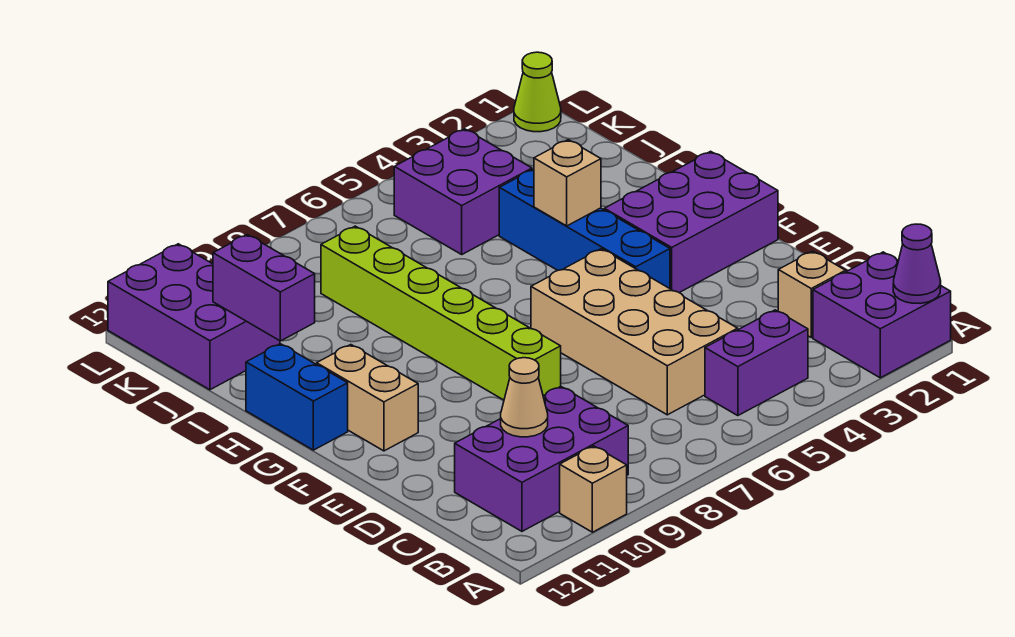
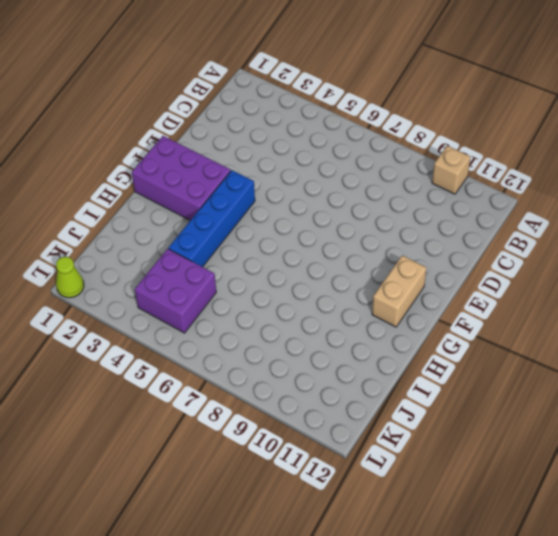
none -> purple 2x2 brick [813,252,951,378]
none -> purple 1x2 brick [705,310,808,416]
none -> purple 2x3 brick [455,386,628,531]

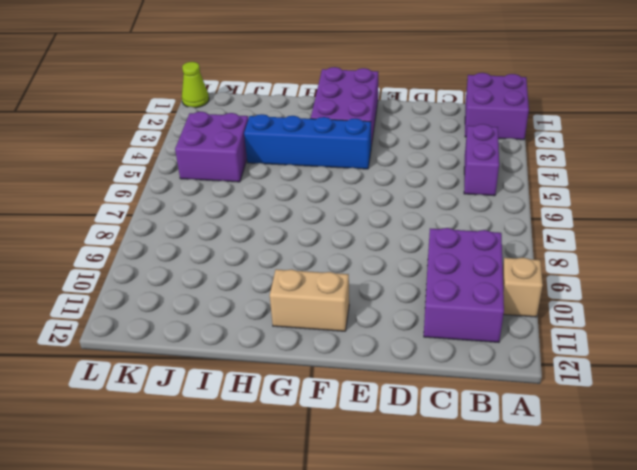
none -> tan 1x1 brick [778,251,846,337]
none -> tan 2x4 brick [531,249,738,415]
none -> lime 1x6 brick [321,226,561,400]

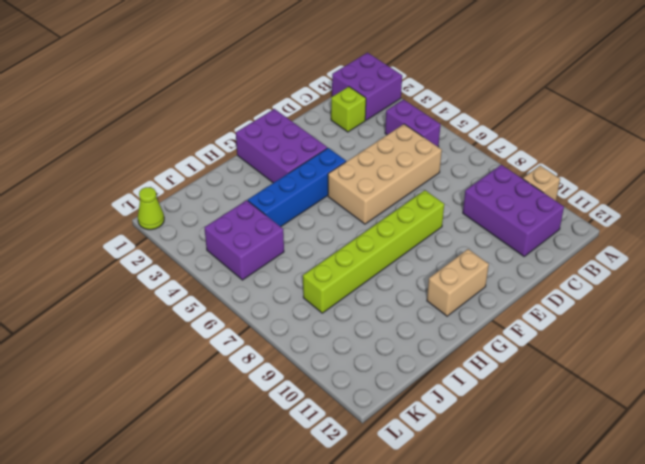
lime 1x1 brick [331,87,366,132] -> tan 1x1 brick [778,251,846,337]
none -> blue 1x2 brick [246,344,348,450]
none -> purple 2x3 brick [108,244,280,390]
none -> purple 1x1 cone [893,224,941,303]

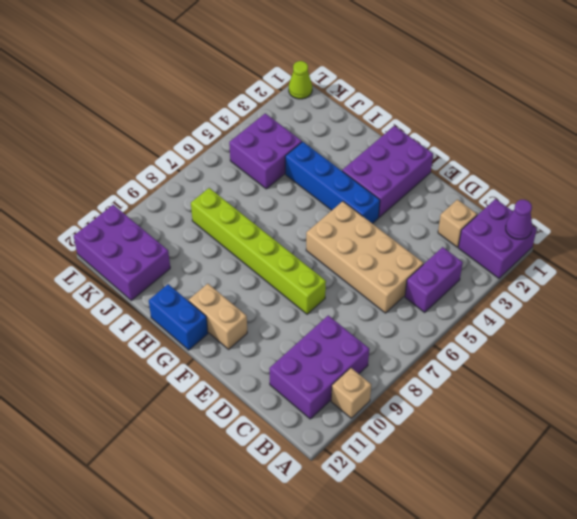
none -> tan 1x1 cone [501,358,548,437]
none -> tan 1x1 brick [534,140,601,226]
none -> purple 1x2 brick [213,235,315,341]

